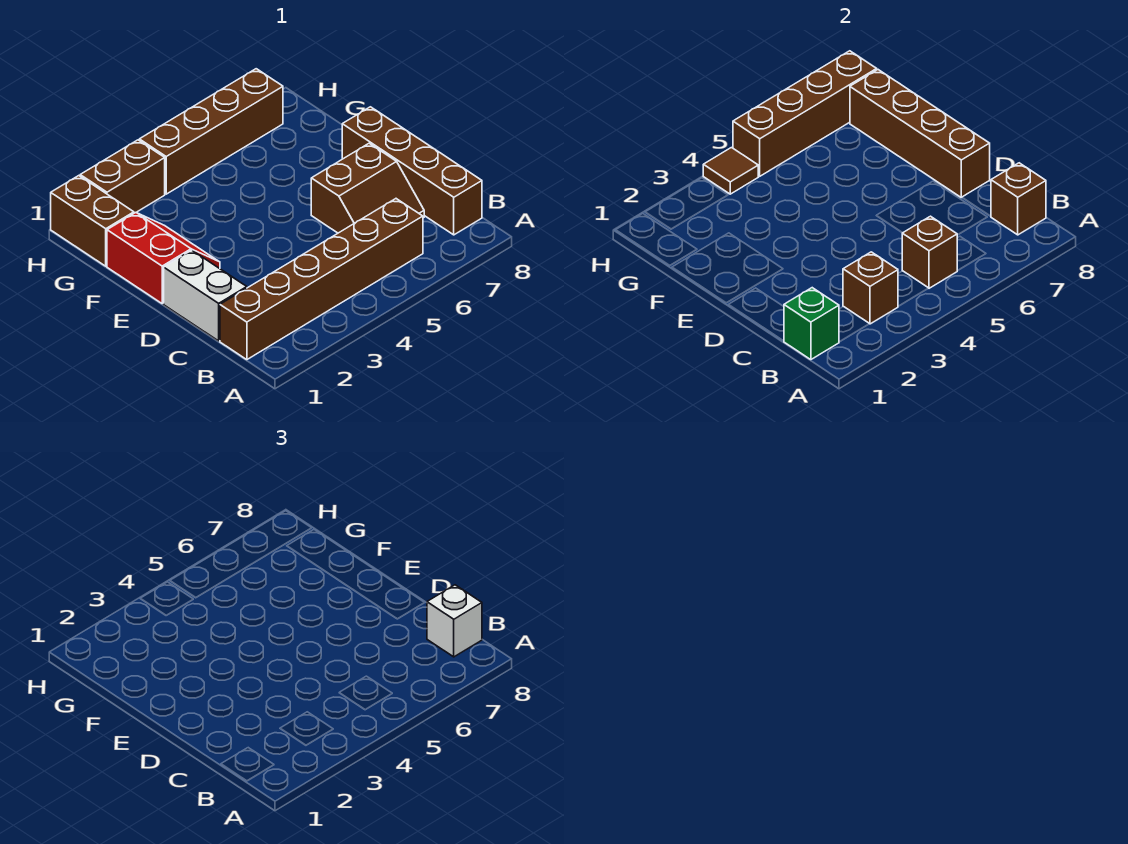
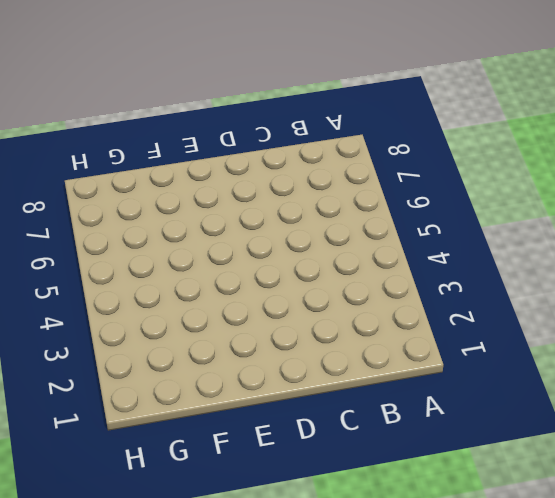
none -> brown 1x6 brick [220,199,423,360]
none -> brown 1x4 brick [342,107,482,235]
none -> white 1x2 brick [164,250,247,341]

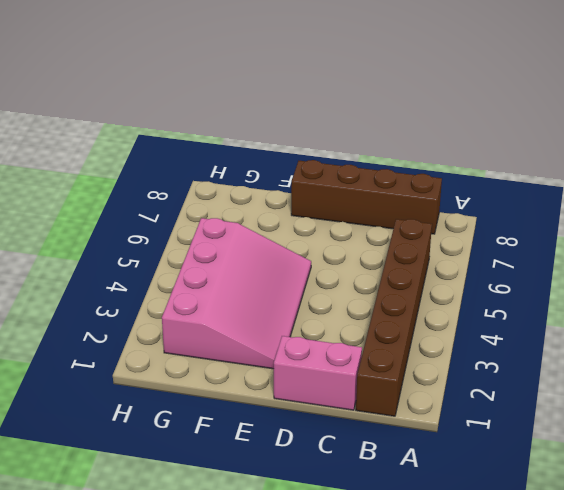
pink 1x2 brick [274,336,362,410] -> white 1x2 brick [164,250,247,341]
pink 3x4 slope [162,218,311,369] -> red 2x2 slope [107,213,220,303]
none -> brown 2x2 slope [311,143,424,233]
none -> brown 1x2 brick [51,176,134,266]
none -> brown 1x2 brick [80,140,165,213]

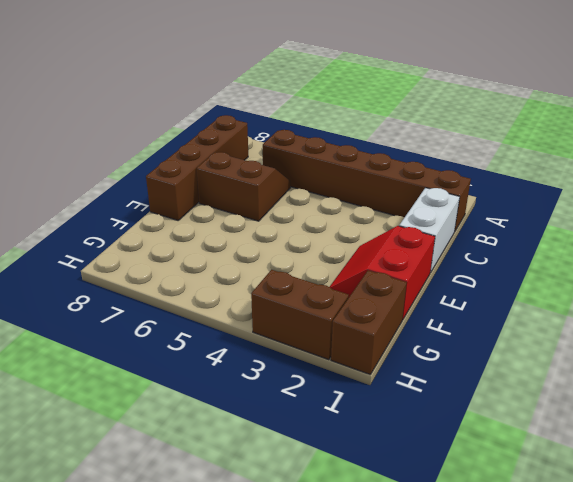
none -> brown 1x4 brick [139,69,283,194]
none -> green 1x1 brick [784,288,839,360]
none -> brown 1x1 brick [843,252,898,324]

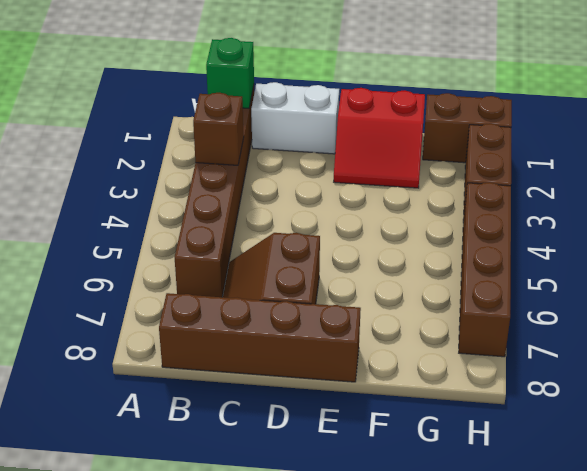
none -> brown 1x1 brick [902,216,957,288]
none -> brown 1x1 brick [991,163,1046,235]
none -> brown 1x4 brick [850,70,990,197]

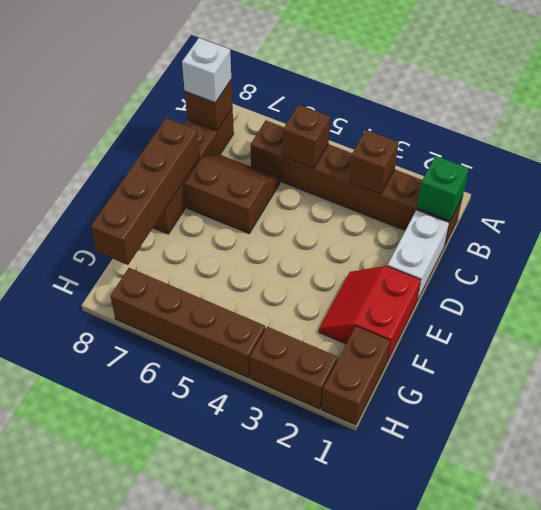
none -> brown 1x1 tile [703,148,759,194]
none -> brown 1x4 brick [733,51,877,176]

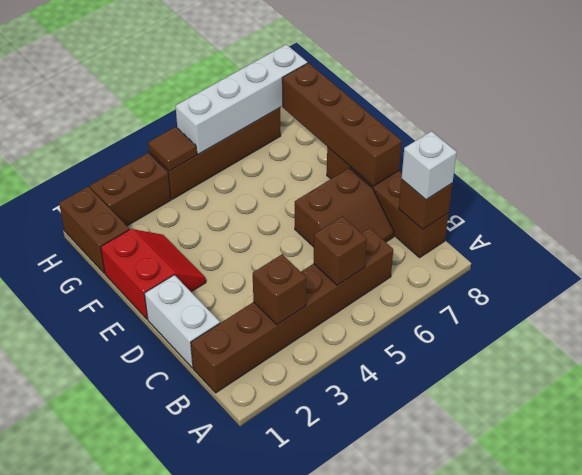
white 1x4 brick [175,44,307,154] -> brown 1x4 brick [733,51,877,176]
none -> green 1x1 brick [784,288,839,360]

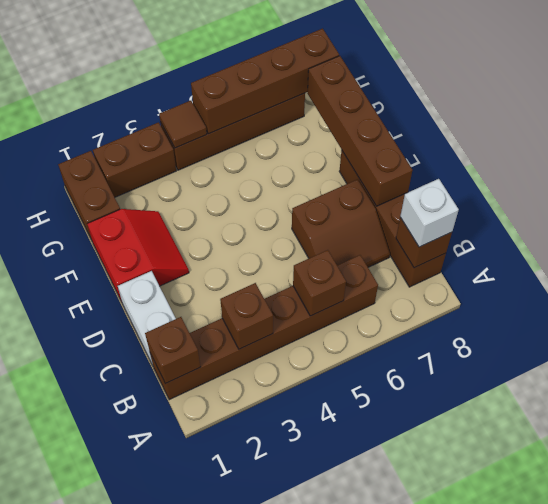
brown 1x1 brick [145,317,200,384] -> green 1x1 brick [784,288,839,360]

